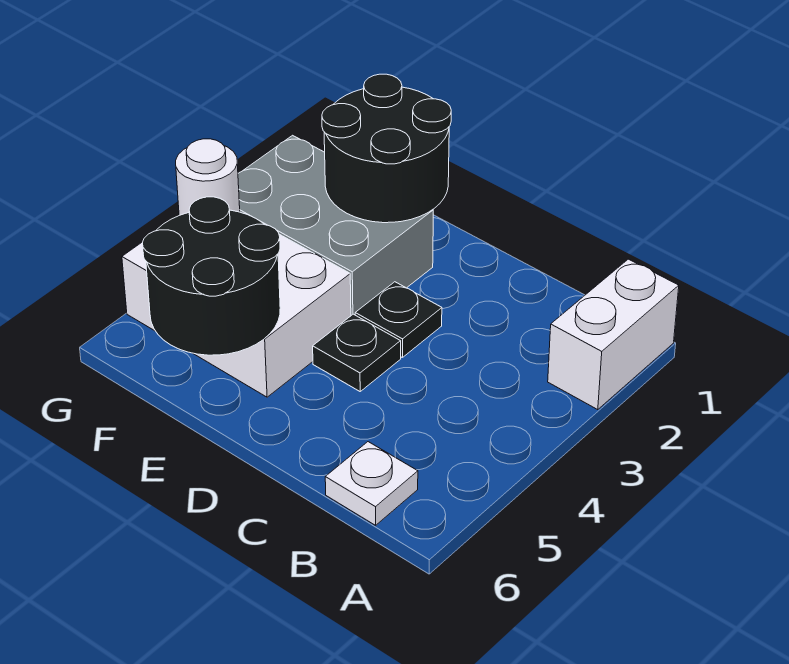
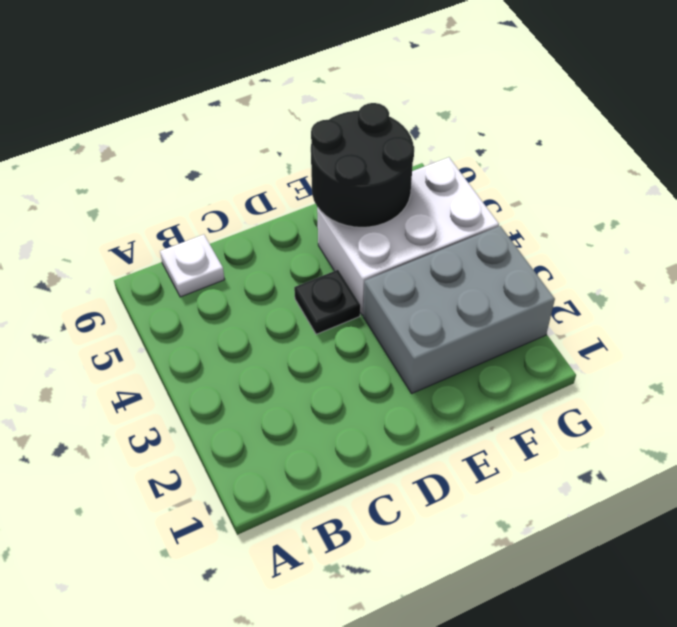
none -> white 1x2 brick [548,259,679,410]
none -> black 1x1 plate [355,282,442,358]

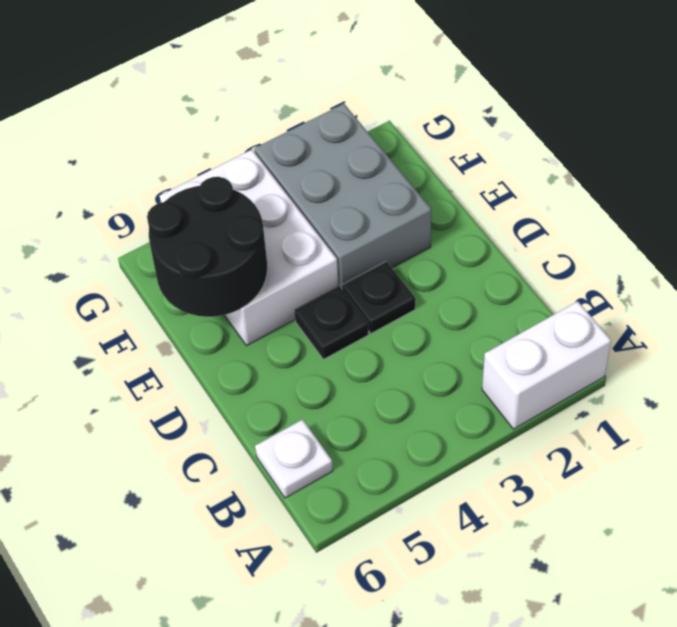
none -> black 2x2 round brick [322,74,451,223]
none -> white 1x1 round brick [176,139,240,215]

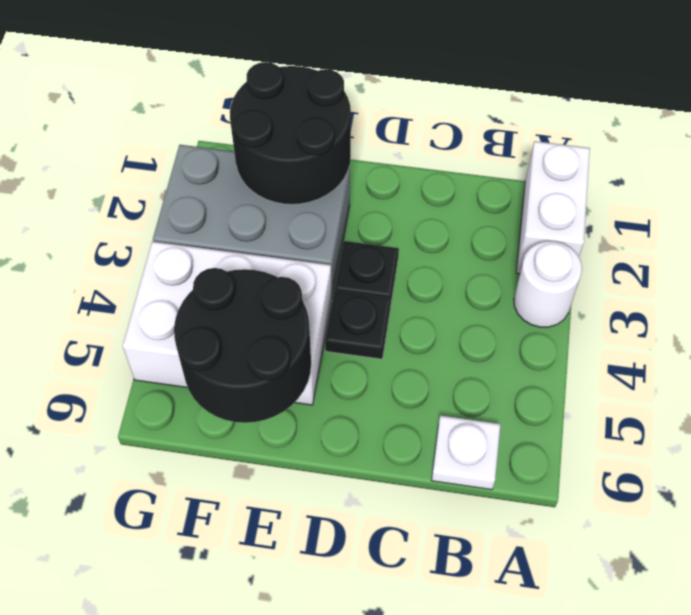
white 1x1 round brick [514,241,582,327] -> white 1x1 round brick moved to [176,139,240,215]

